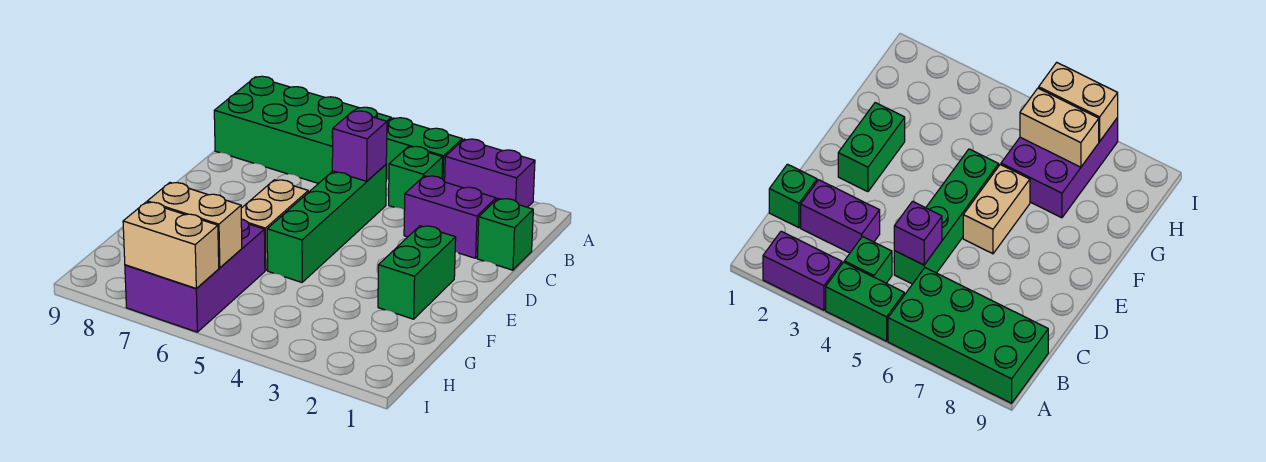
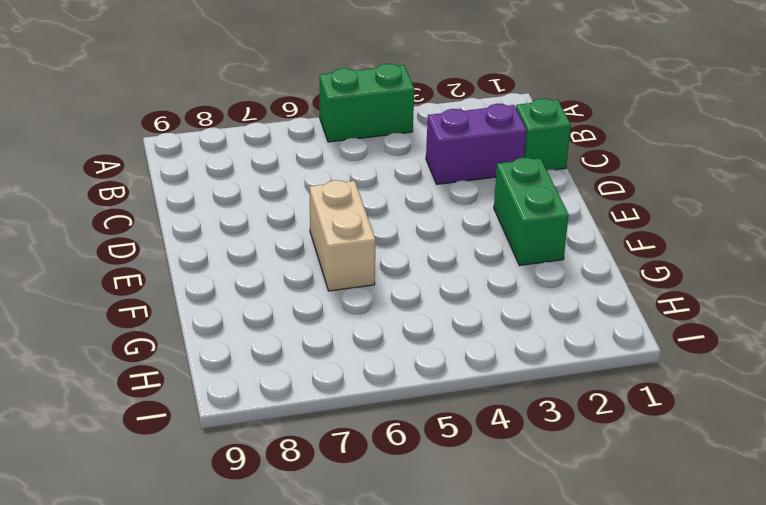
none -> purple 1x2 brick [445,139,535,207]
none -> green 2x4 brick [214,76,391,184]
none -> green 1x1 brick [389,146,443,210]

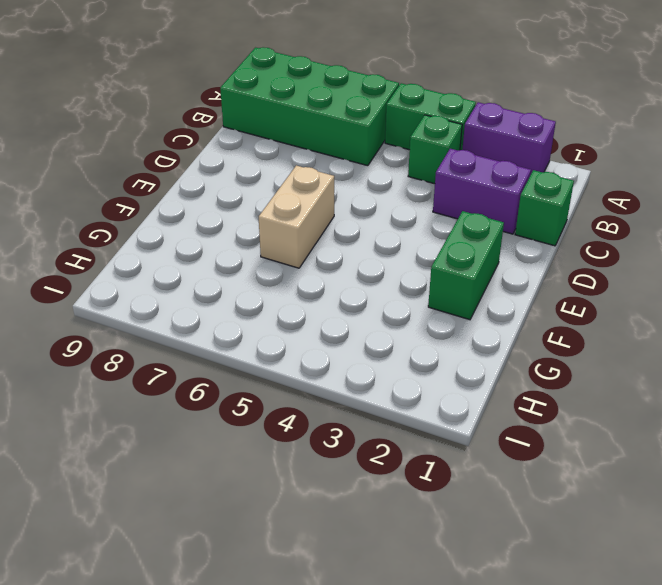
none -> green 1x4 brick [267,165,386,282]
none -> purple 2x3 brick [125,219,265,332]
none -> purple 1x1 brick [332,111,387,181]

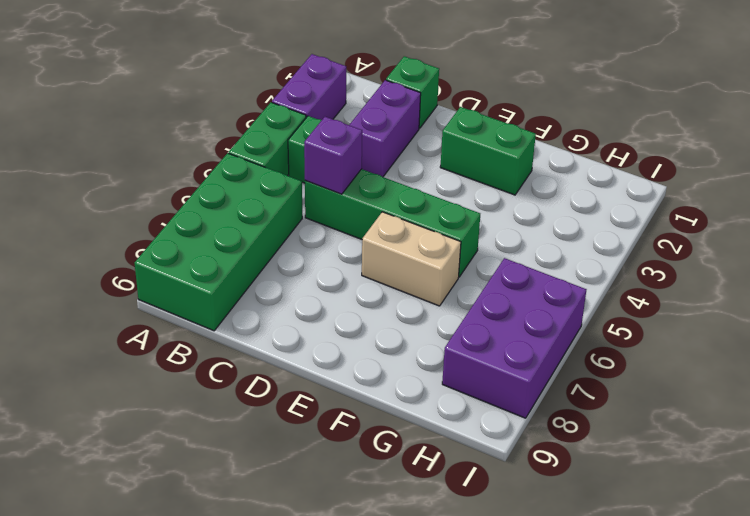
purple 2x3 brick [442,258,586,418] -> purple 2x3 brick turned to [125,219,265,332]
none -> tan 1x2 brick [147,183,242,268]
none -> tan 1x2 brick [123,202,219,289]

